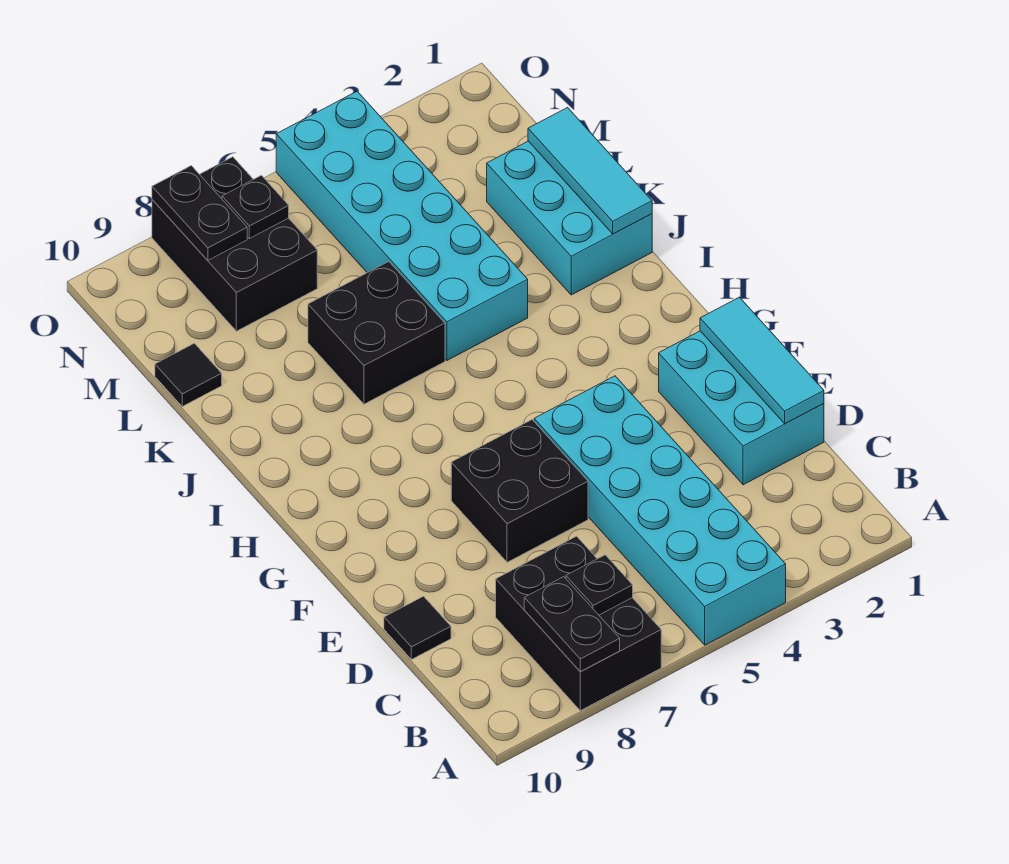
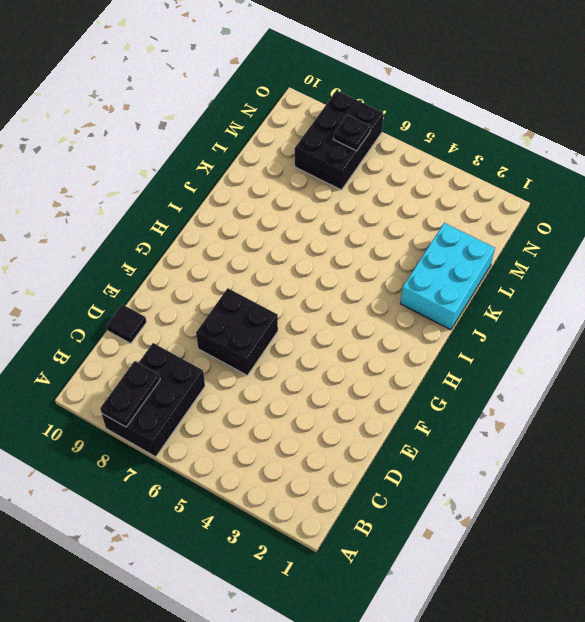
none -> cyan 2x6 brick [534,376,786,645]
none -> cyan 2x3 brick [659,331,824,485]
none -> cyan 2x6 brick [276,91,528,360]

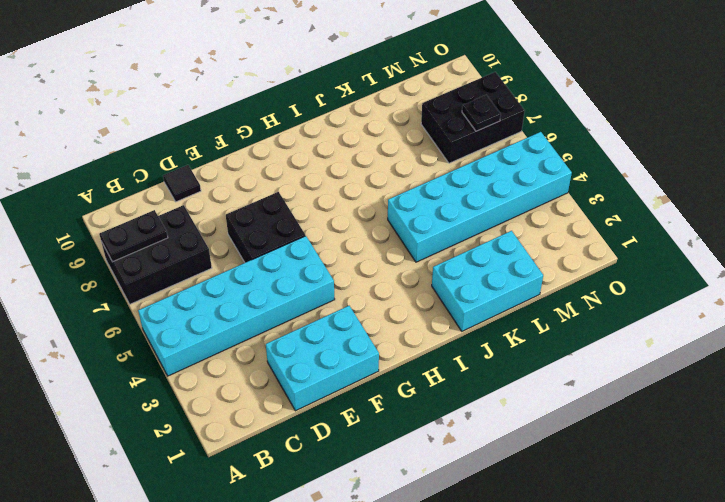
none -> black 2x2 brick [308,262,445,404]
none -> black 1x1 tile [155,343,222,406]
none -> black 1x1 plate [566,555,633,615]

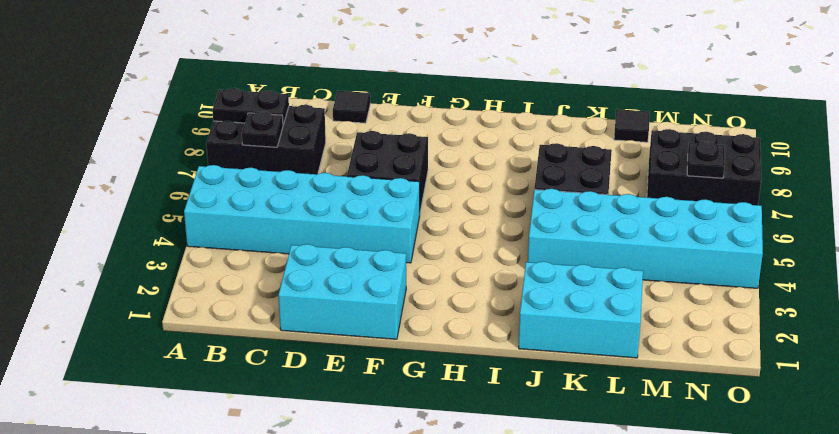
none -> cyan 1x3 tile [700,297,824,423]
none -> cyan 1x3 tile [528,108,652,234]
none -> black 1x2 plate [152,166,247,260]

